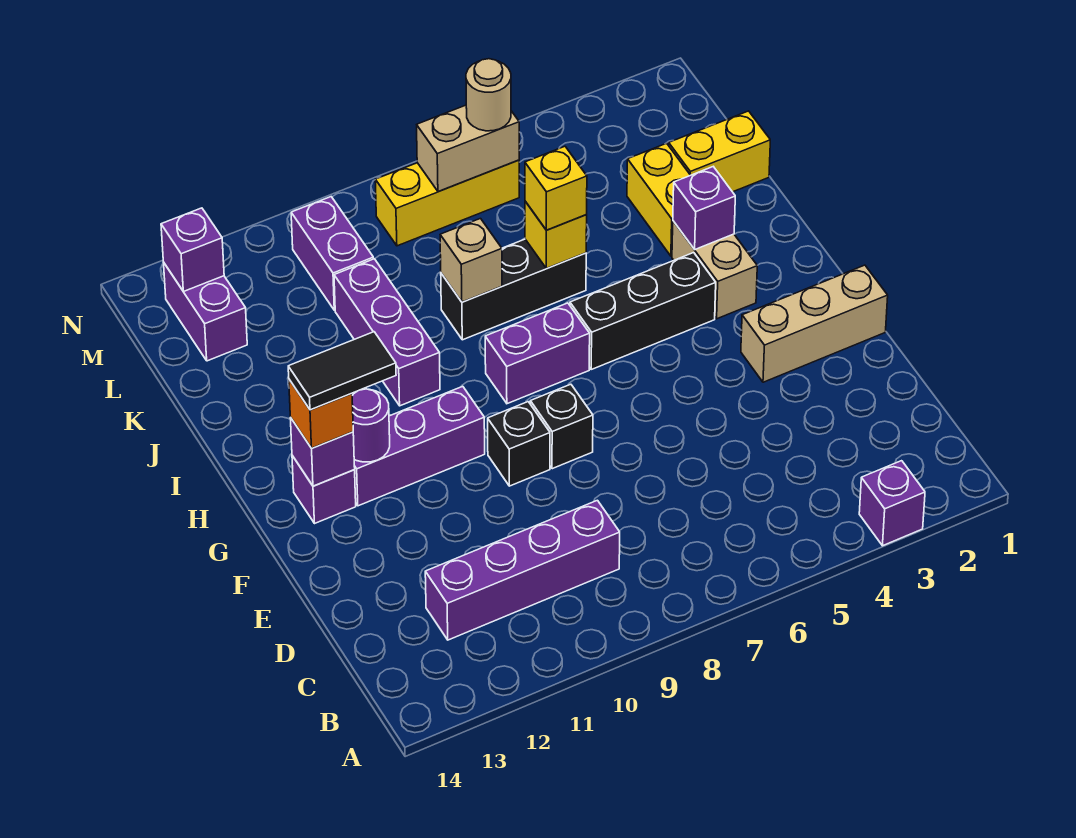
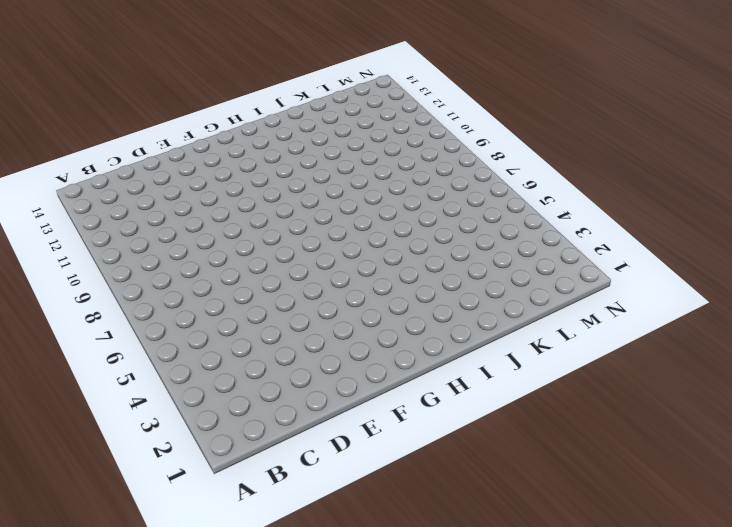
none -> purple 1x1 brick [859,461,925,546]
none -> purple 1x4 brick [425,500,620,640]
none -> tan 1x3 brick [741,265,888,382]

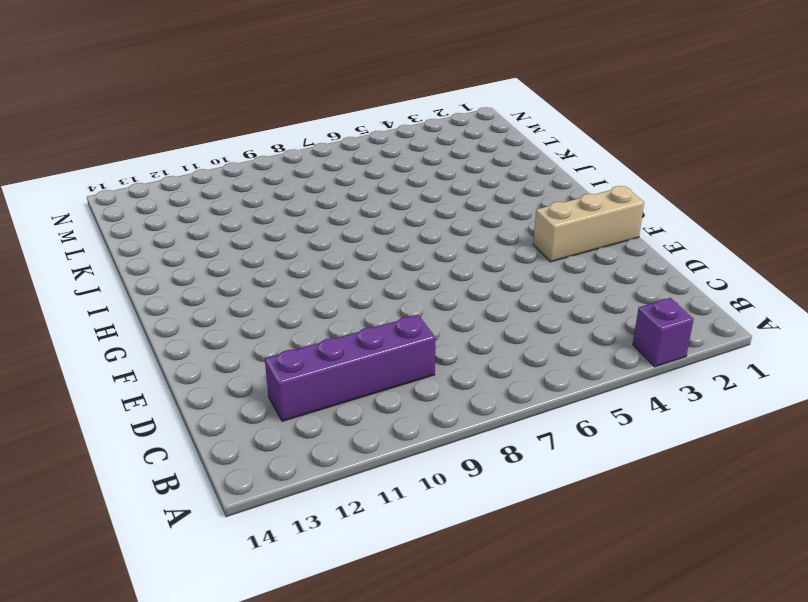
none -> black 1x1 brick [530,384,593,469]
none -> black 1x1 brick [488,402,550,486]
none -> purple 1x3 brick [354,386,485,506]

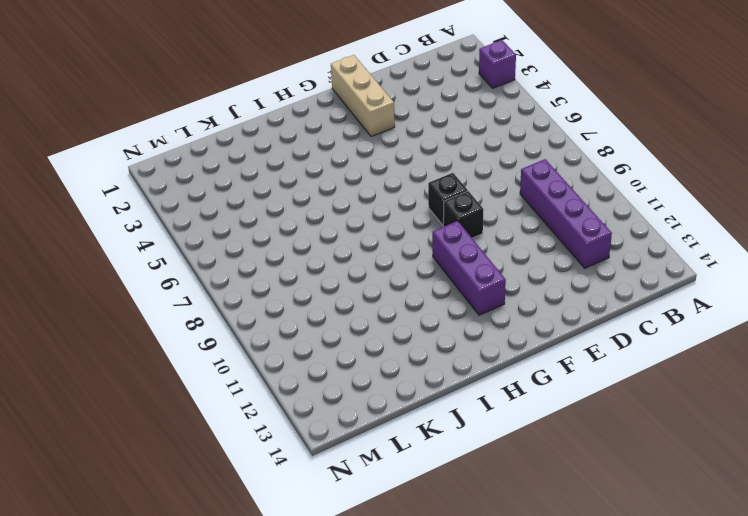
none -> purple 1x1 brick [292,456,356,524]
none -> tan 1x2 brick [672,221,757,319]
none -> black 1x3 brick [570,253,716,369]

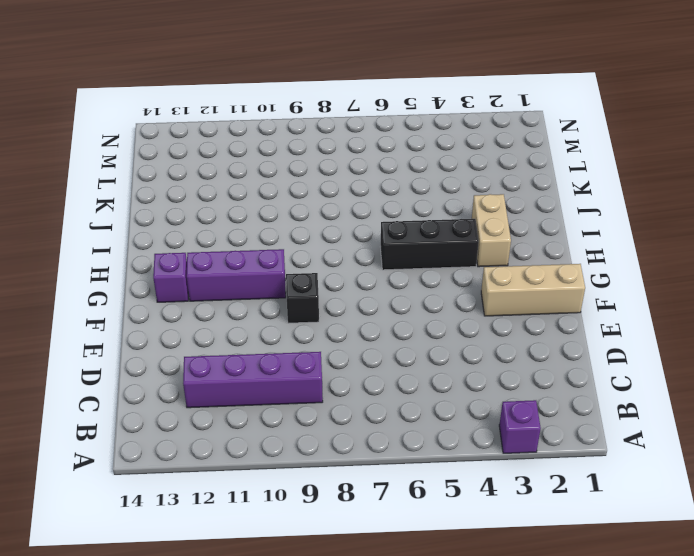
none -> black 1x1 brick [530,384,593,469]
none -> purple 1x2 brick [485,303,590,404]
none -> purple 1x3 brick [334,259,440,406]

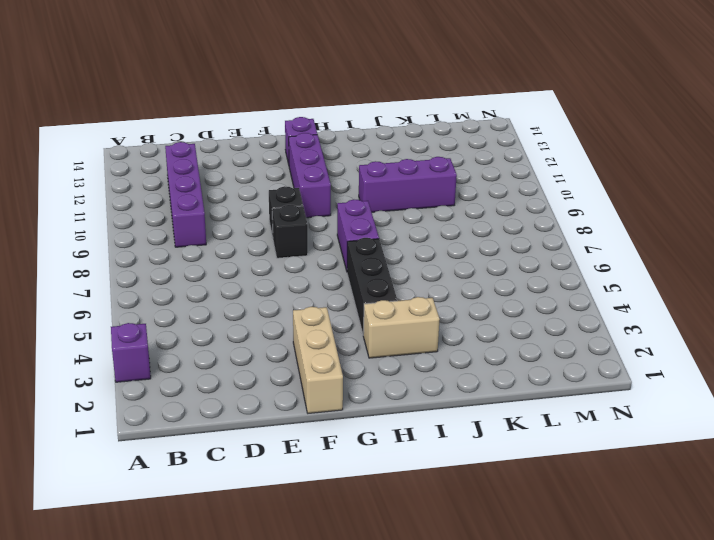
none -> yellow 1x2 brick [627,143,690,256]
none -> black 1x3 brick [441,239,586,340]
none -> yellow 1x2 brick [669,111,770,192]

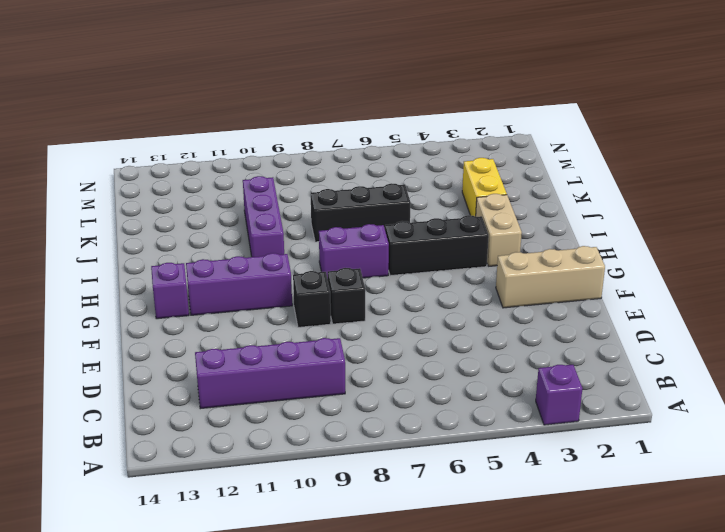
none -> yellow 1x2 brick [669,111,770,192]
none -> purple 1x2 brick [291,197,374,310]
none -> purple 1x2 brick [164,263,247,361]

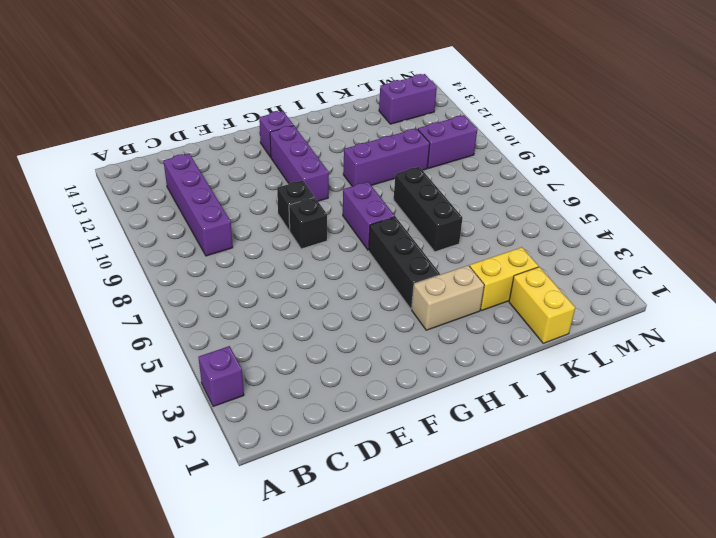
none -> tan 1x3 brick [741,265,888,382]
none -> yellow 1x3 brick [375,160,519,246]
none -> purple 1x1 round brick [352,389,390,462]

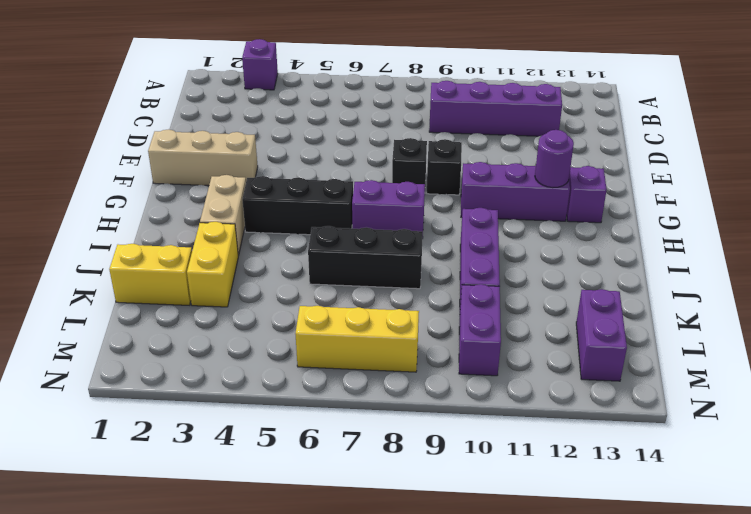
none -> purple 1x1 brick [290,418,355,486]
none -> purple 1x1 brick [673,167,735,249]
none -> yellow 1x1 brick [525,201,587,268]

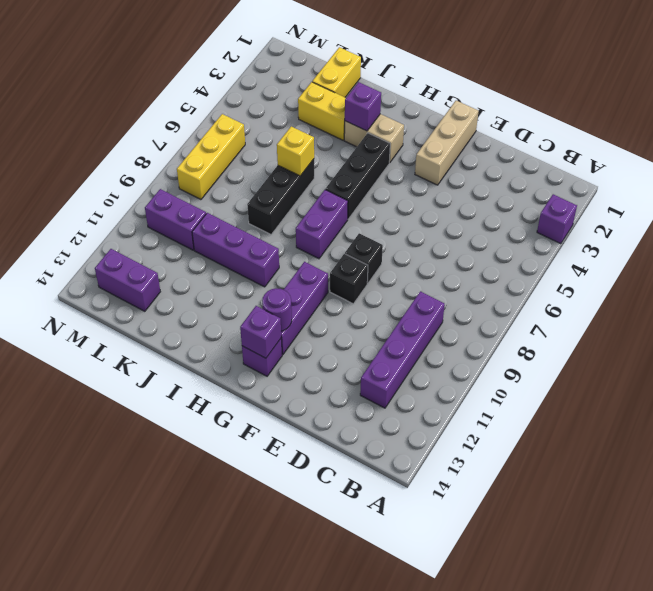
none -> tan 1x1 brick [440,219,502,302]
none -> tan 1x2 brick [417,105,519,191]
none -> purple 1x1 brick [161,208,224,292]

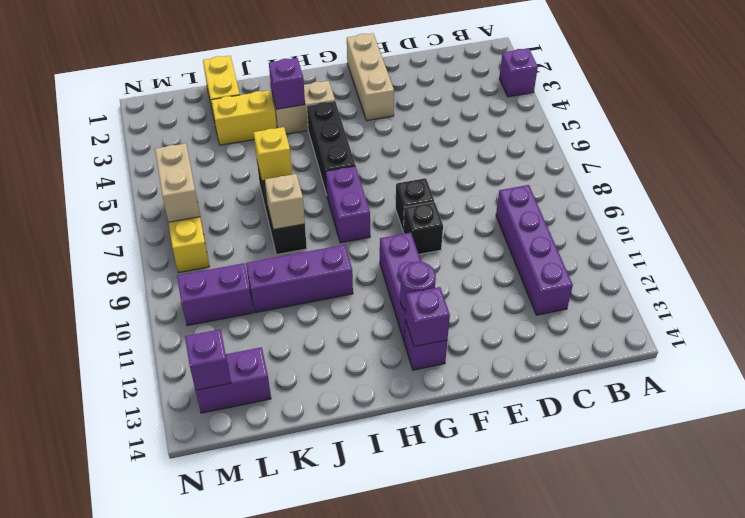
none -> orange 1x1 brick [289,380,353,448]
none -> yellow 1x1 brick [525,146,587,230]
none -> tan 1x1 round brick [466,59,511,131]

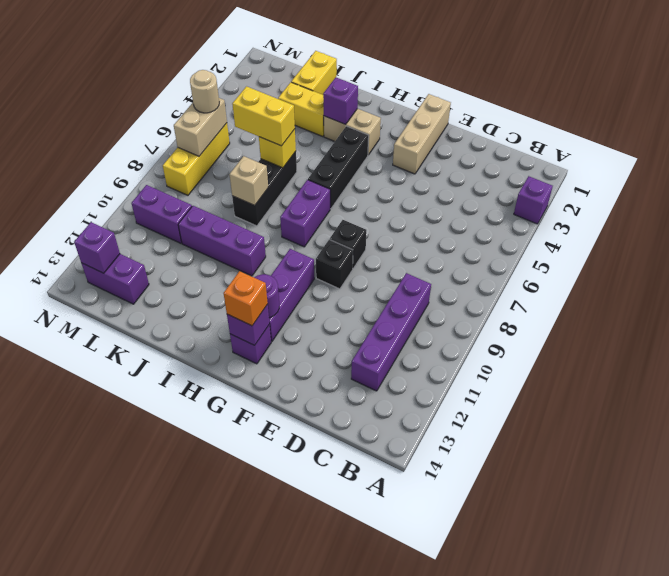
yellow 1x2 brick [232,86,295,146] -> yellow 1x1 brick [525,146,587,230]
none -> black 1x2 tile [288,332,396,410]

